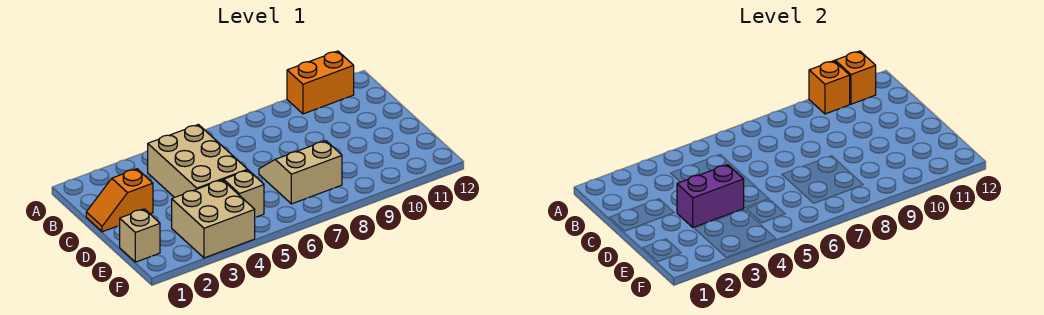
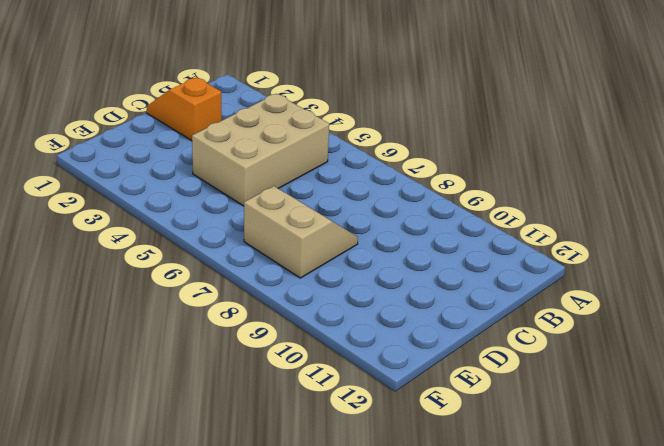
none -> orange 1x2 brick [287,51,354,114]
none -> tan 1x1 brick [120,209,160,262]

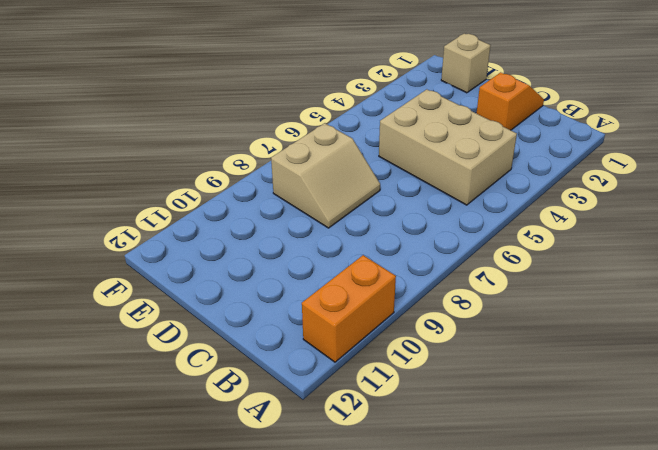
none -> tan 2x2 brick [172,180,255,258]
none -> tan 1x1 brick [224,170,264,217]

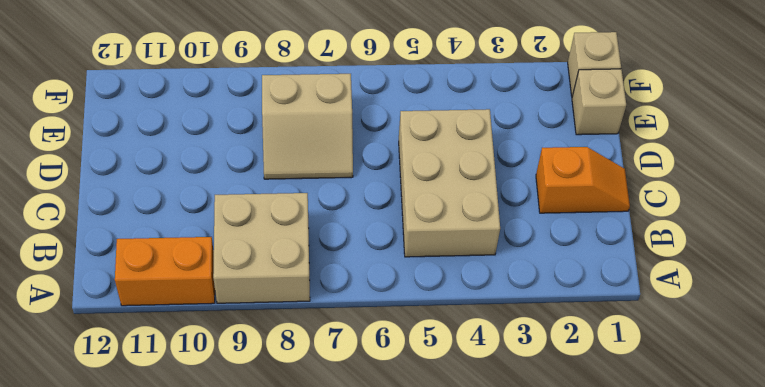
tan 2x2 brick [213,193,310,303] -> tan 2x2 brick moved to [172,180,255,258]
tan 1x1 brick [568,32,621,96] -> tan 1x1 brick moved to [224,170,264,217]
none -> orange 1x1 brick [809,61,850,114]
none -> orange 1x1 brick [835,51,876,104]

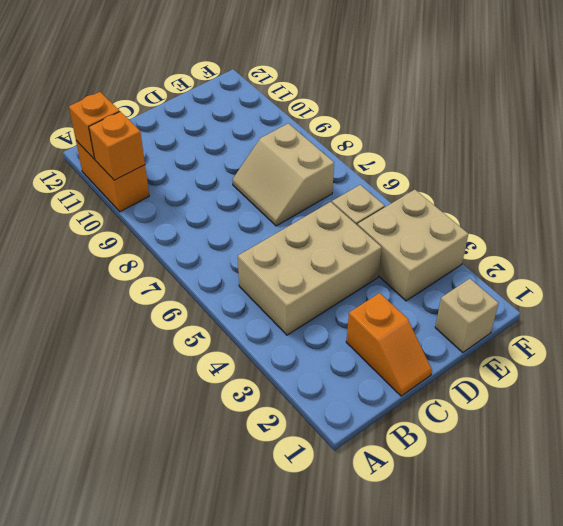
none -> purple 1x2 brick [677,165,744,227]

